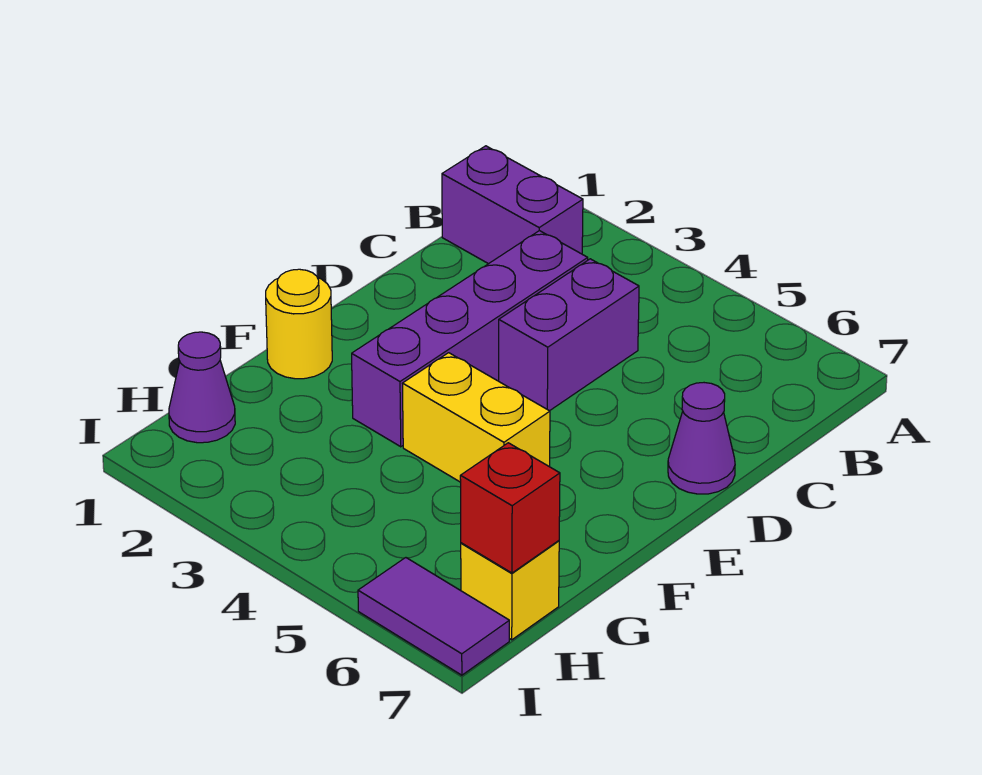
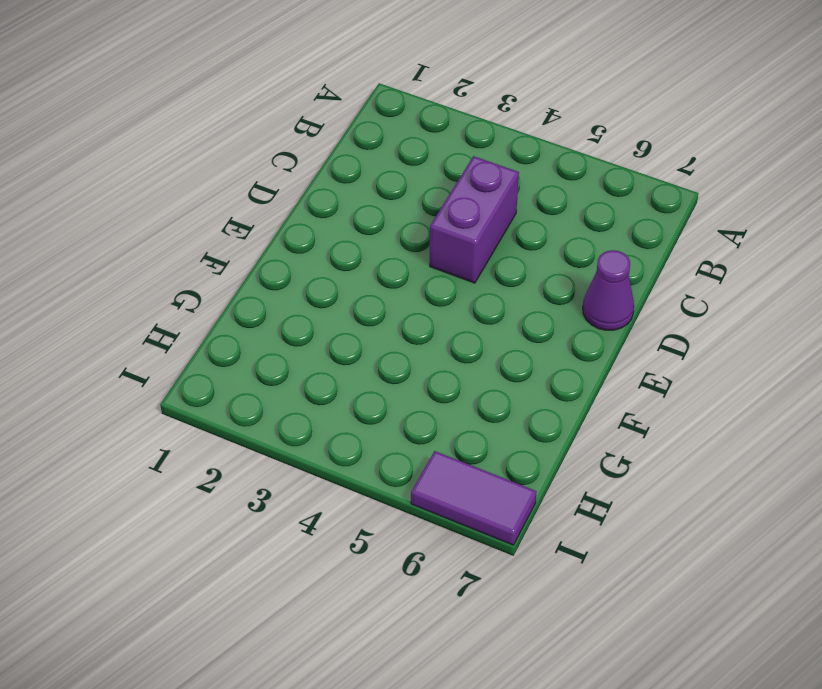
none -> purple 1x2 brick [442,146,583,264]
none -> purple 1x4 brick [352,231,588,447]

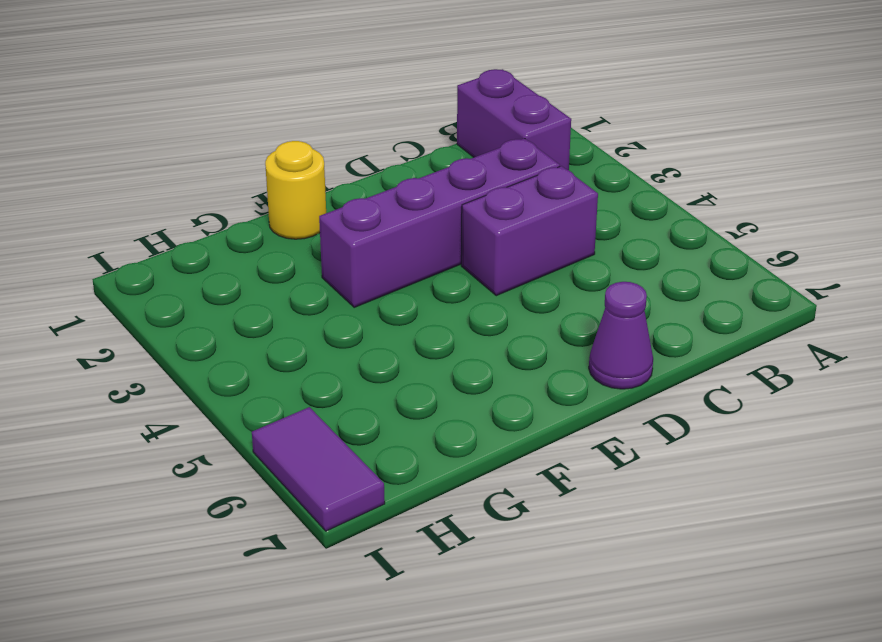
none -> yellow 1x2 brick [402,353,550,482]
none -> purple 1x1 cone [169,332,235,443]

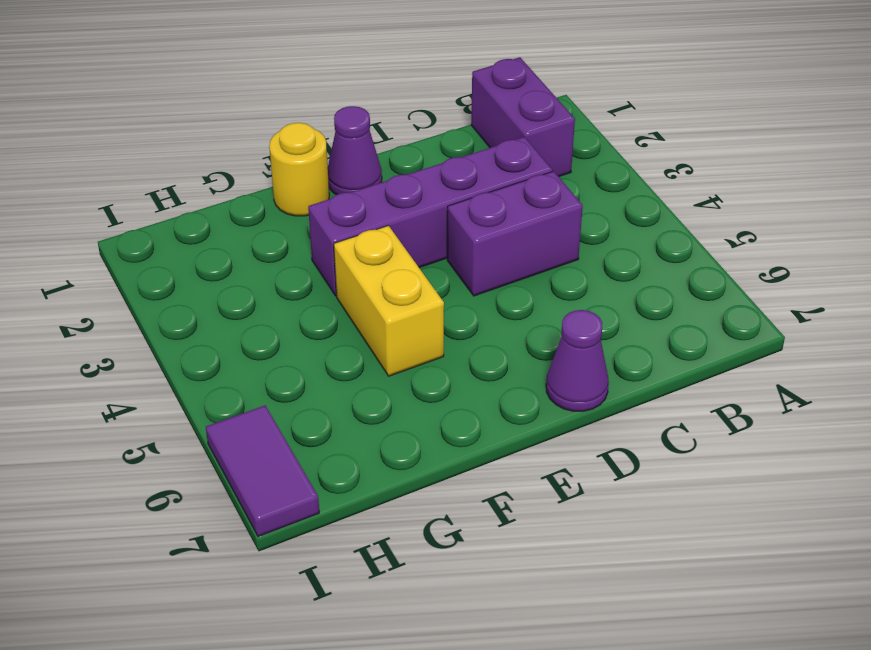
purple 1x1 cone [328,106,382,195] -> purple 1x1 cone moved to [169,332,235,443]
none -> yellow 1x1 brick [461,541,559,640]
none -> red 1x1 brick [460,443,560,573]

